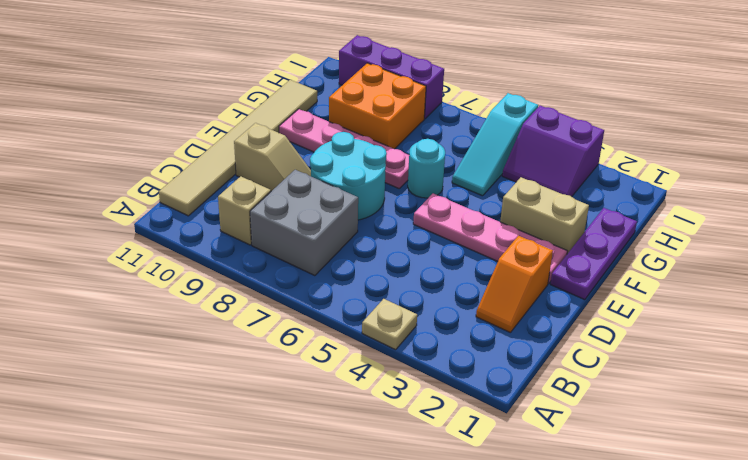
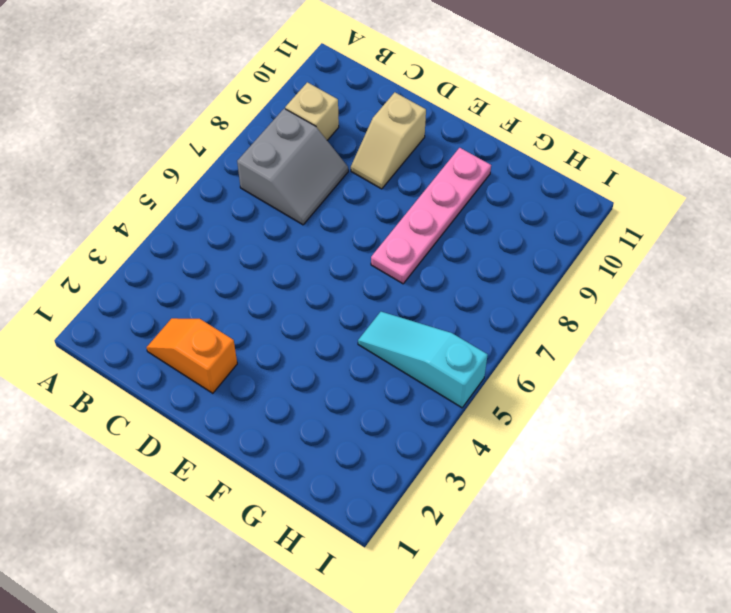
grey 2x2 slope [237,109,348,225] -> grey 2x2 brick [250,170,358,276]
none -> tan 1x1 plate [362,299,417,350]
none -> tan 1x6 tile [159,80,317,216]
none -> cyan 2x2 round brick [310,132,387,220]

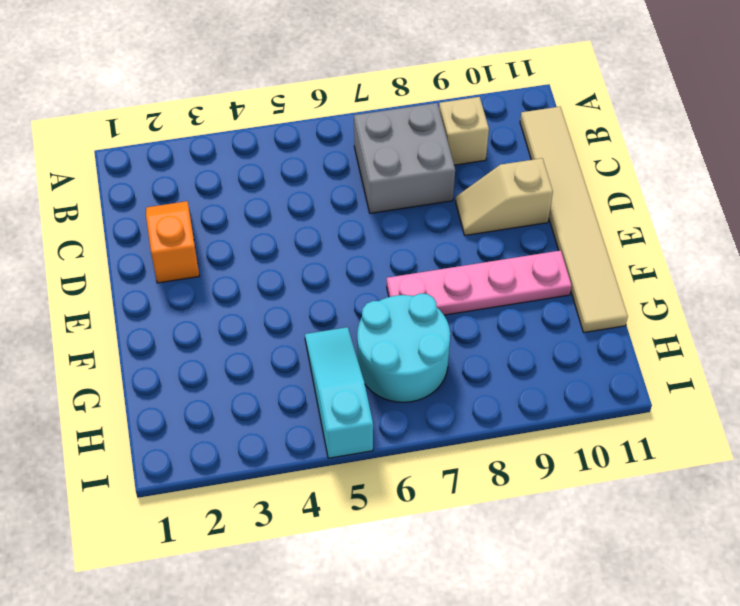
cyan 2x2 round brick [357,294,450,402] -> cyan 2x2 round brick moved to [310,132,387,220]
none -> tan 1x1 plate [362,299,417,350]
none -> purple 1x3 plate [550,208,637,300]
none -> pink 1x4 plate [413,194,567,284]

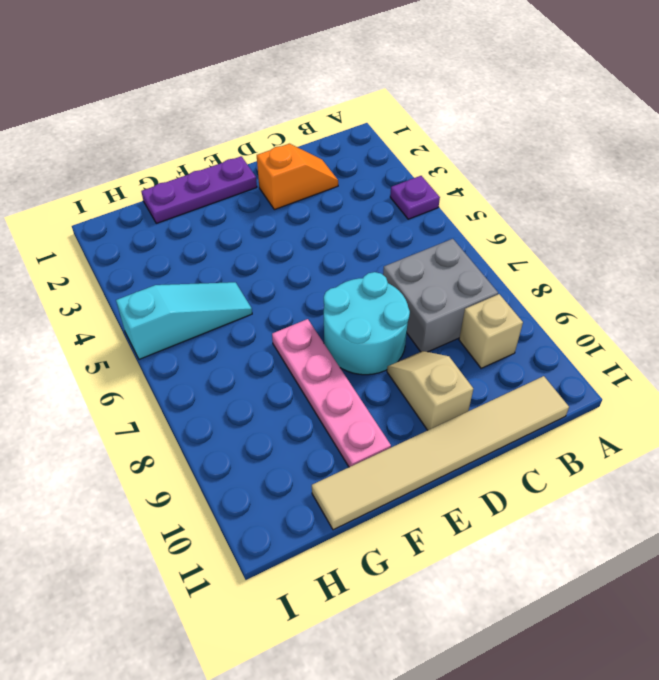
purple 1x1 plate [390,176,440,219] -> tan 1x1 plate [362,299,417,350]
none -> pink 1x4 plate [413,194,567,284]
none -> tan 1x2 brick [500,177,589,254]
none -> cyan 1x1 round brick [408,139,445,198]

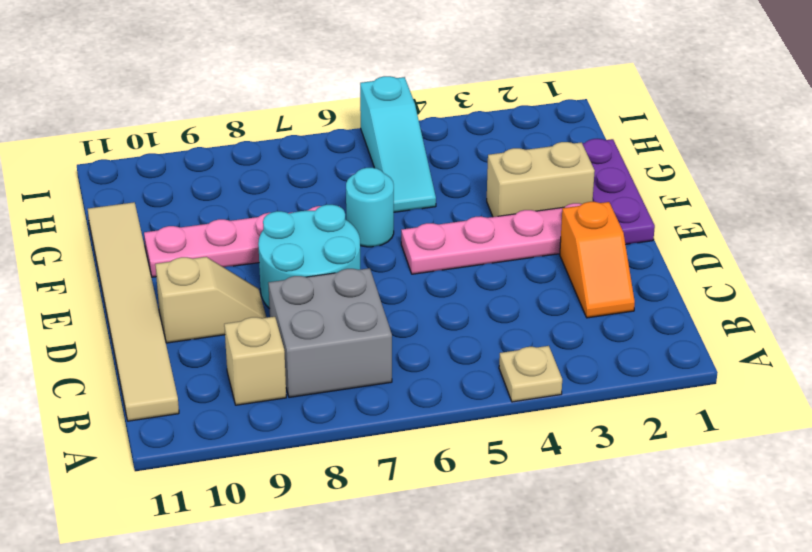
none -> orange 2x2 brick [329,63,426,149]
none -> purple 2x2 slope [502,106,604,197]
none -> purple 1x3 brick [339,35,444,119]

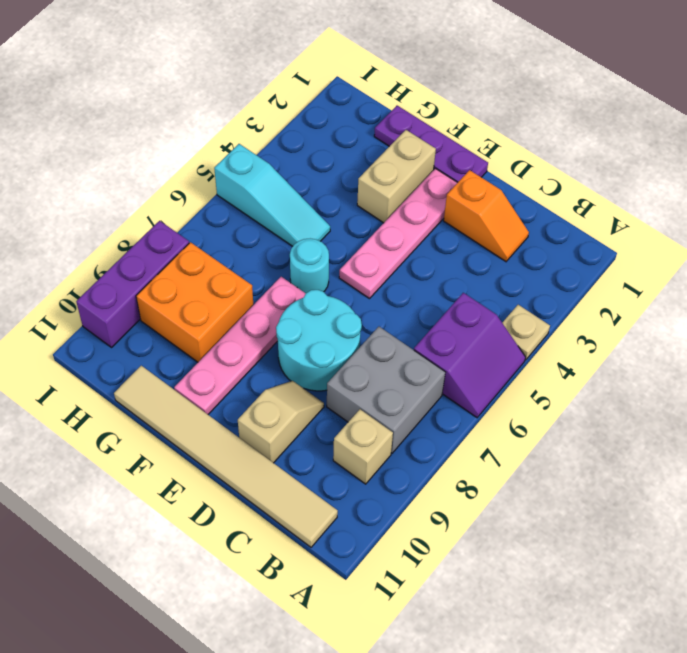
purple 2x2 slope [414,293,526,418] -> purple 2x2 slope moved to [502,106,604,197]

